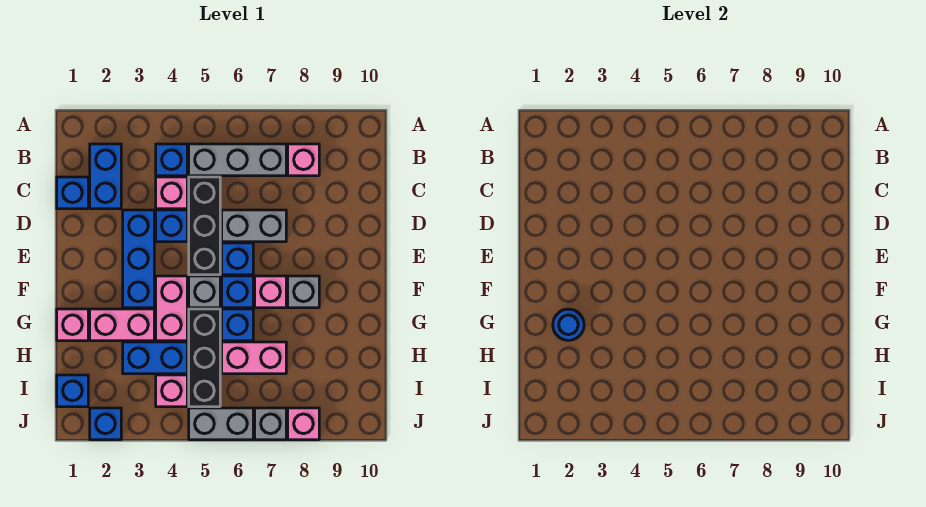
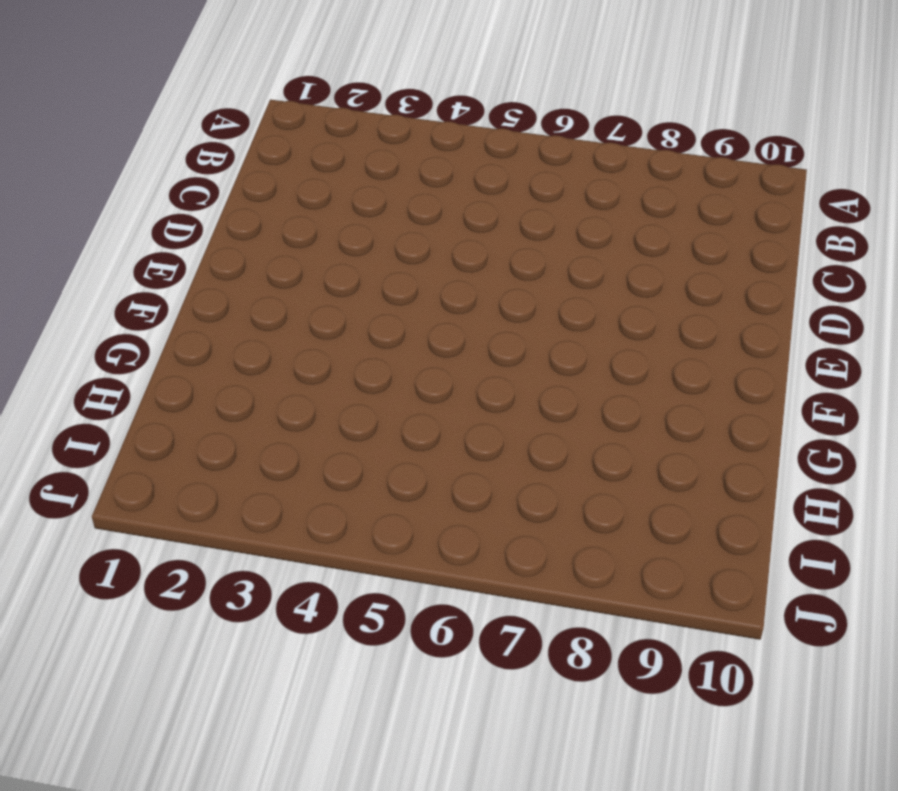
none -> blue 1x2 brick [90,144,121,209]
none -> blue 1x1 brick [156,144,187,176]
none -> grey 1x3 brick [189,144,286,176]

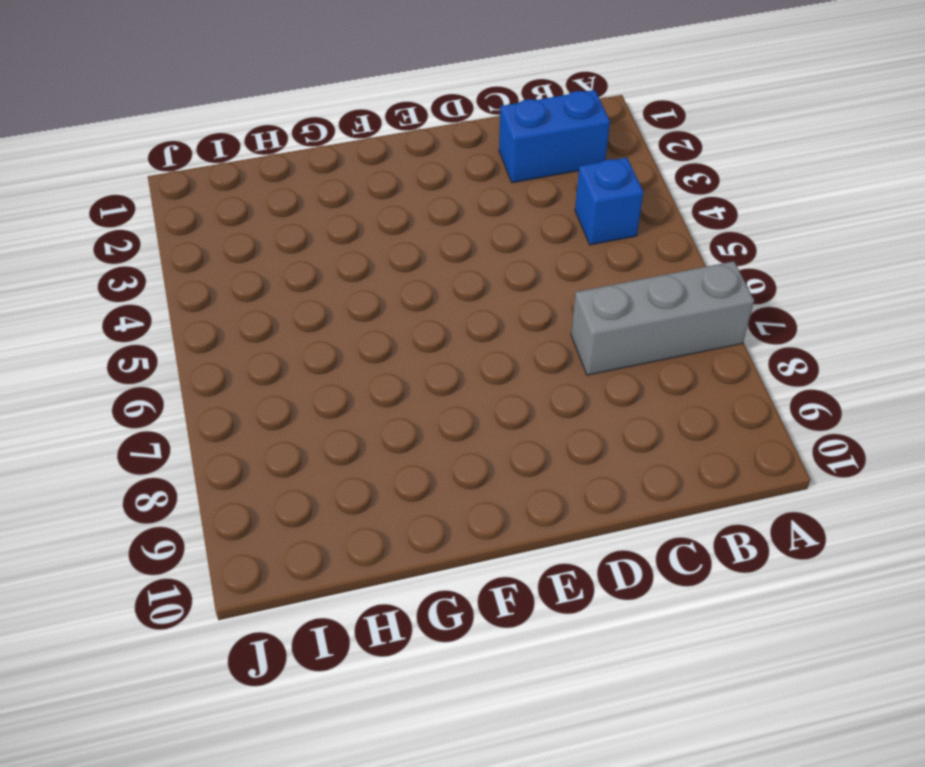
grey 1x3 brick [571,261,754,375] -> grey 1x3 brick turned to [189,144,286,176]
none -> pink 1x1 brick [288,144,319,176]
none -> blue 1x1 brick [57,177,88,209]
none -> pink 1x1 brick [156,177,187,209]

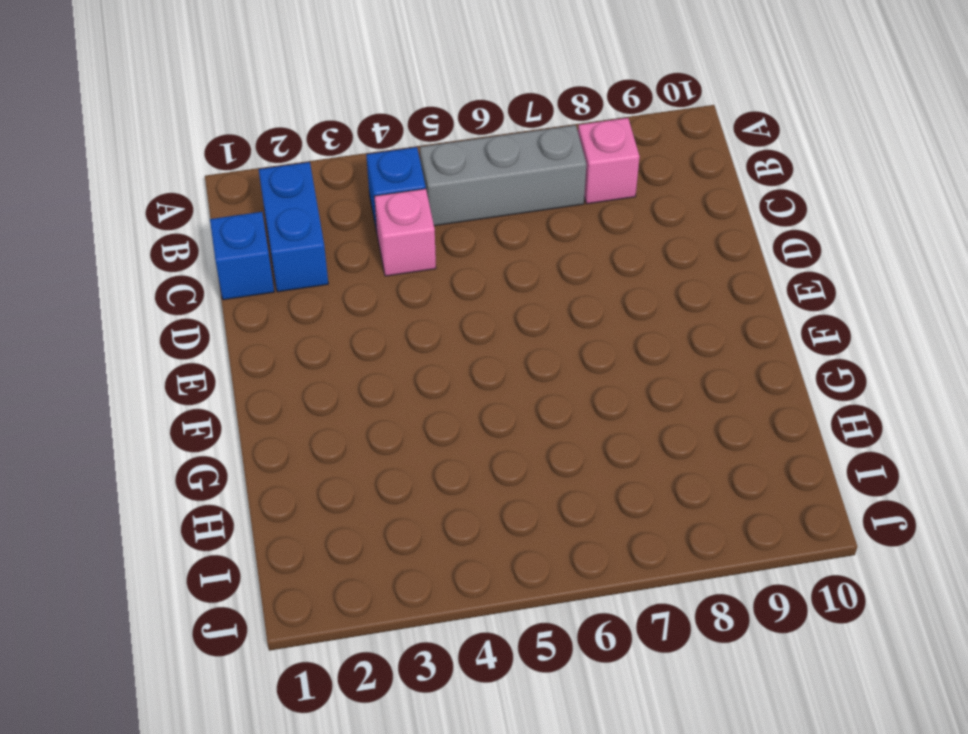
none -> black 1x3 brick [189,177,220,275]
none -> blue 1x3 brick [123,210,154,308]
none -> blue 1x1 brick [156,210,187,242]

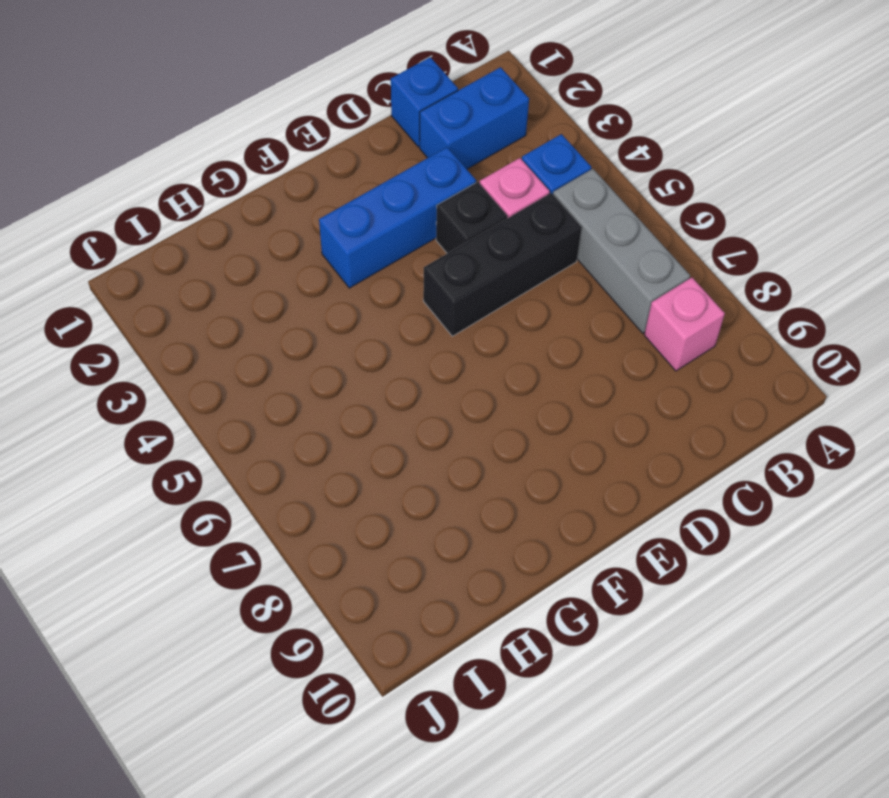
black 1x1 brick [436,182,507,253] -> blue 1x1 brick [156,210,187,242]
none -> grey 1x2 brick [222,210,286,242]
none -> blue 1x1 brick [222,243,253,275]
none -> pink 1x2 brick [156,276,187,341]

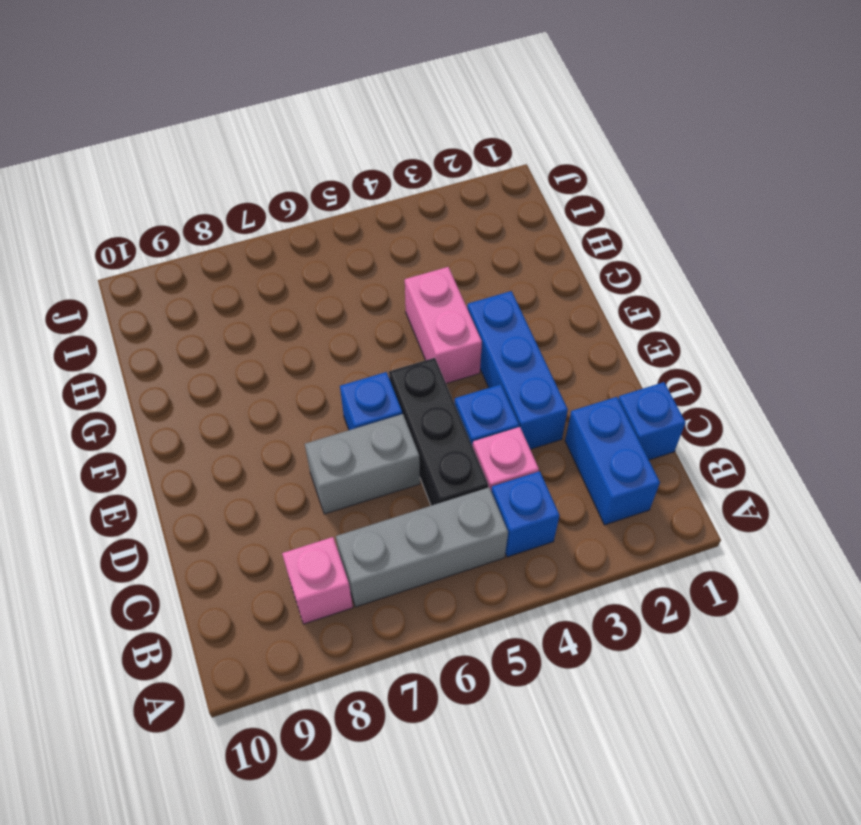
none -> grey 1x1 brick [189,276,220,308]
none -> blue 1x1 brick [222,276,253,308]
none -> pink 1x1 brick [255,276,286,308]

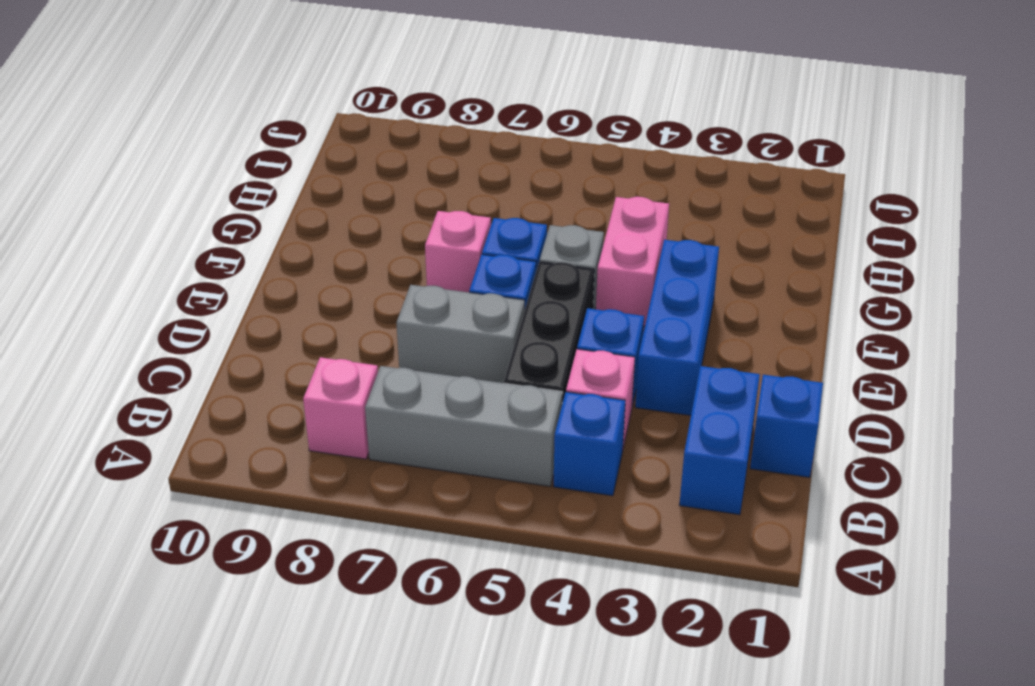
none -> grey 1x1 brick [288,276,319,308]
none -> pink 1x1 brick [57,309,88,341]
none -> pink 1x2 brick [90,309,154,341]

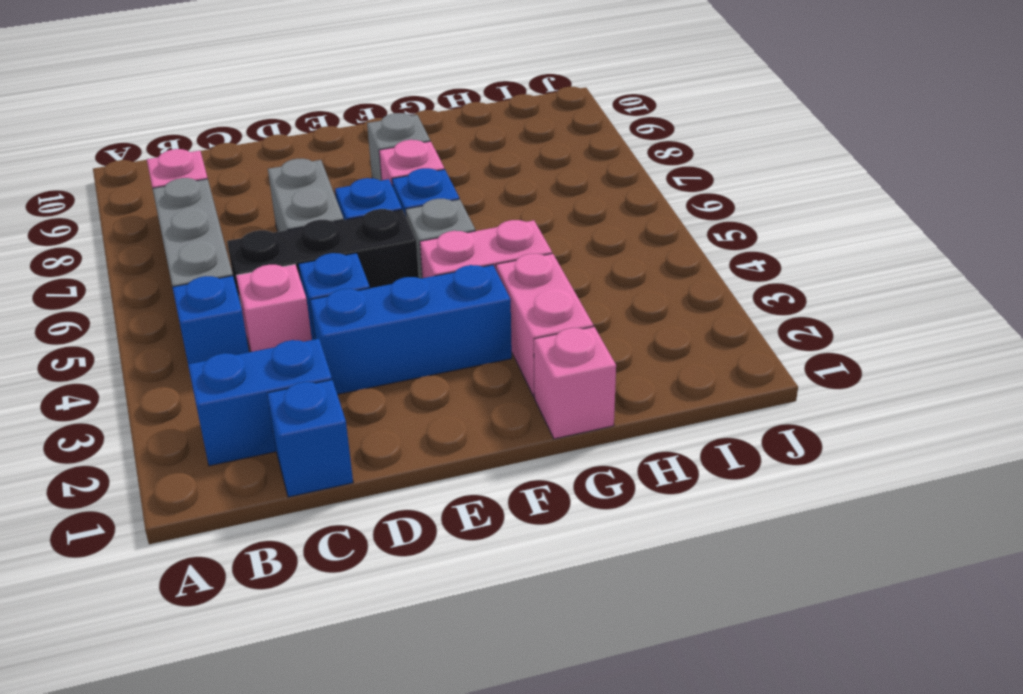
none -> black 1x3 brick [189,309,220,407]
none -> blue 1x1 brick [222,309,253,341]
none -> blue 1x2 brick [123,342,187,374]

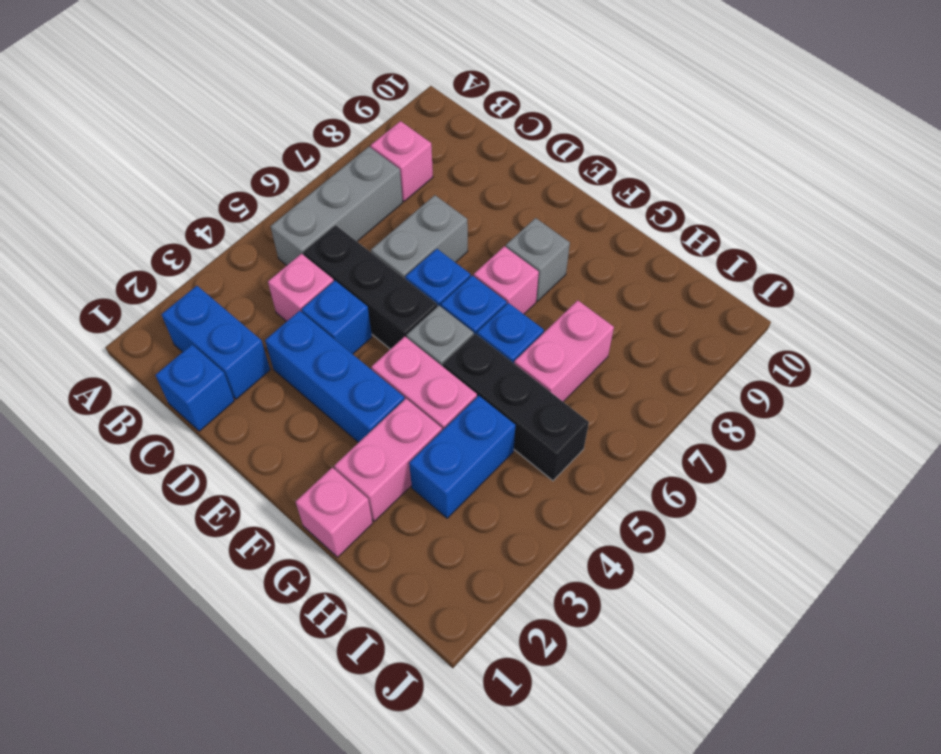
none -> blue 1x1 brick [156,144,187,176]
none -> blue 1x1 brick [57,375,88,407]
none -> pink 1x1 brick [156,375,187,407]

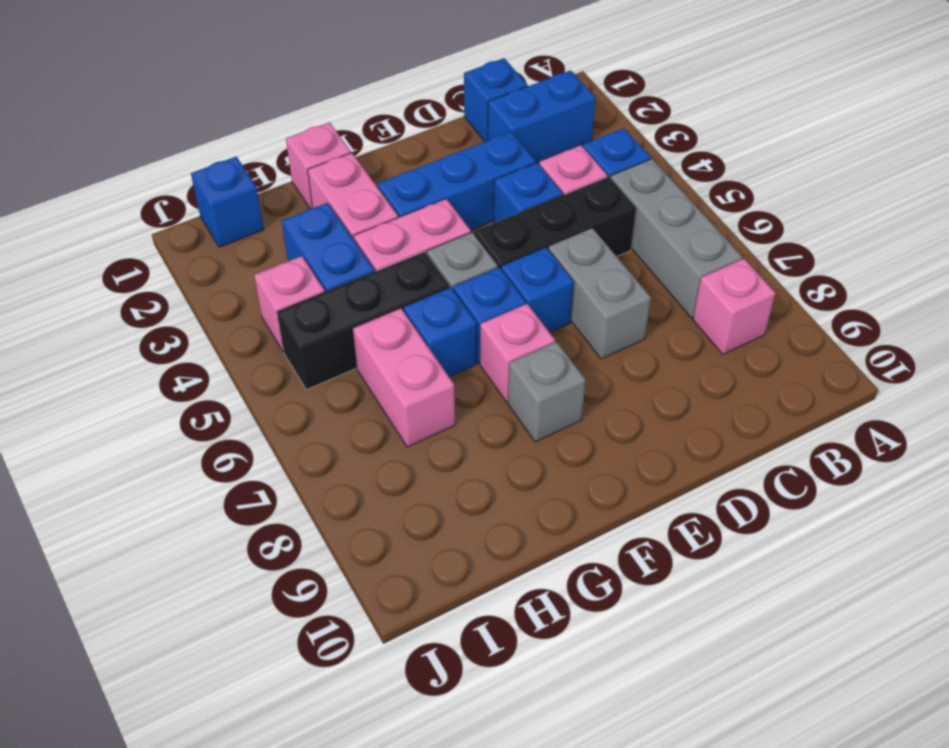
none -> blue 1x1 brick [90,408,121,440]
none -> grey 1x2 brick [189,408,253,440]
none -> grey 1x1 brick [255,408,286,440]

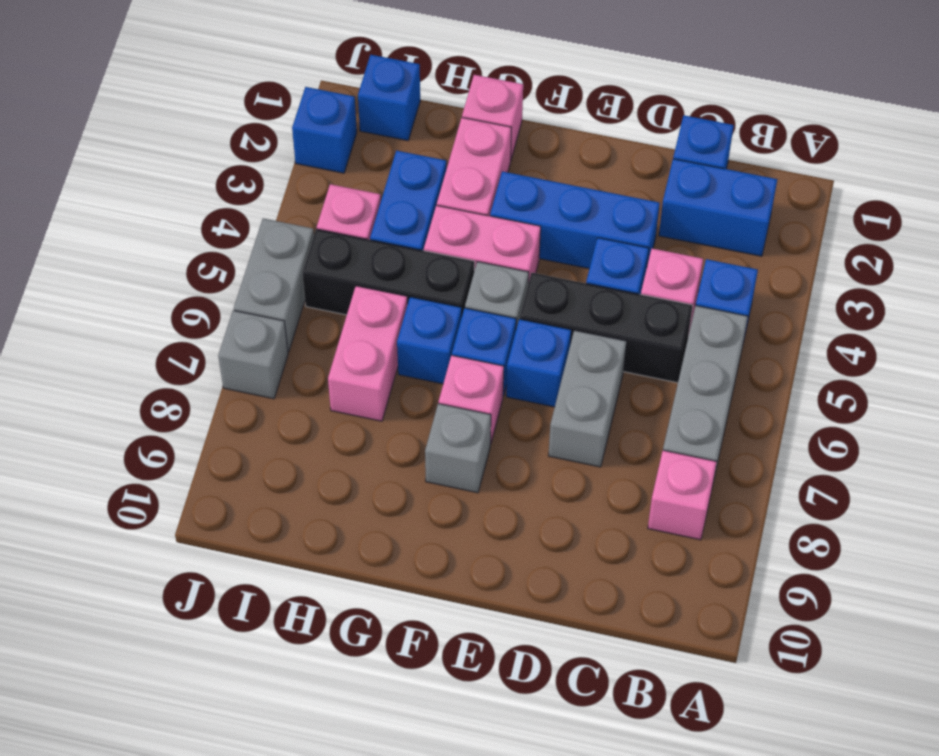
none -> pink 1x1 brick [288,408,319,440]
none -> blue 1x1 round brick [553,309,584,340]

